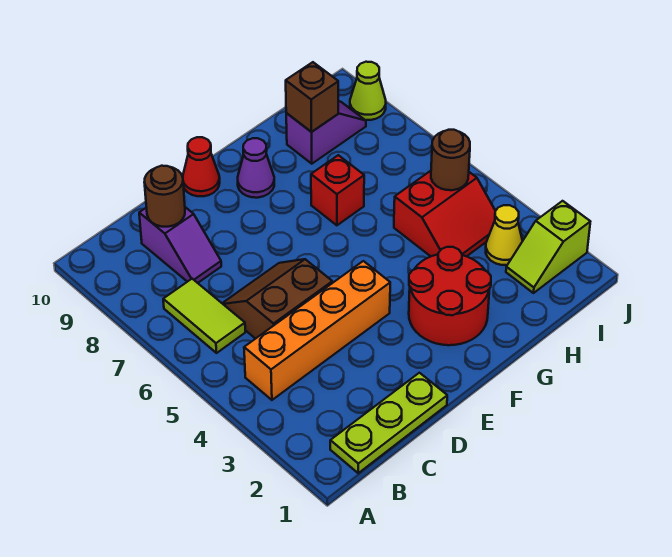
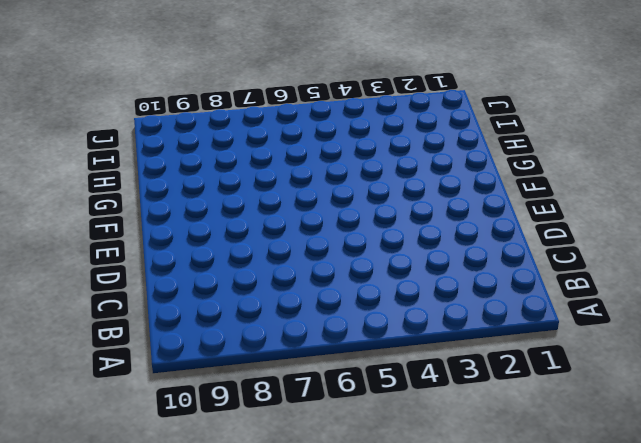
none -> lime 1x3 plate [330,373,447,473]
none -> orange 1x4 brick [244,261,390,400]
none -> lime 1x2 tile [163,279,245,353]

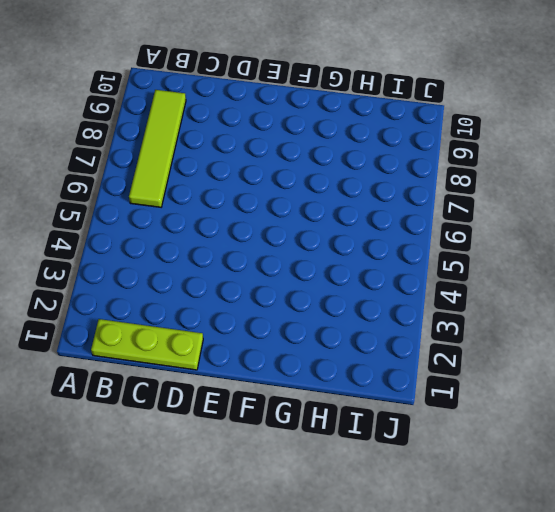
lime 1x4 tile [129,90,186,207] -> lime 1x2 tile [163,279,245,353]
none -> orange 1x4 brick [244,261,390,400]
none -> brown 2x2 slope [222,259,332,339]
none -> purple 1x2 slope [139,207,221,283]

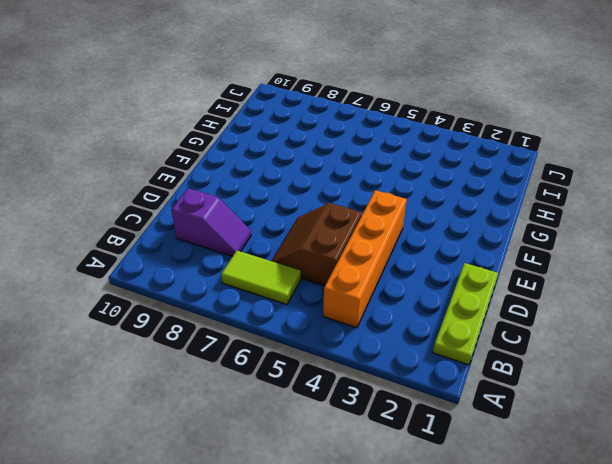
none -> red 1x1 cone [183,137,220,196]
none -> red 2x2 round brick [409,247,491,345]
none -> purple 1x1 cone [238,138,274,198]

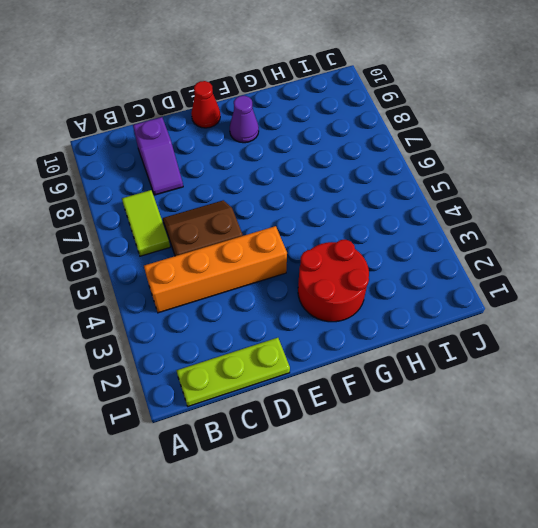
none -> red 1x1 brick [311,155,364,225]
none -> red 2x2 slope [394,171,495,256]
none -> purple 1x2 slope [286,101,366,164]

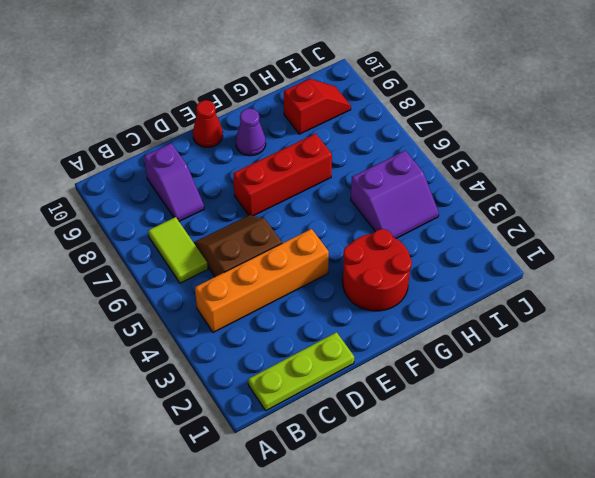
red 1x3 brick [233,134,332,216] -> red 1x1 brick [311,155,364,225]
purple 2x2 slope [351,151,439,239] -> red 2x2 slope [394,171,495,256]
red 1x2 slope [284,79,351,134] -> purple 1x2 slope [286,101,366,164]
none -> lime 1x2 slope [506,201,590,293]
none -> yellow 1x1 cone [486,205,522,265]
none -> lime 1x1 cone [350,62,386,120]

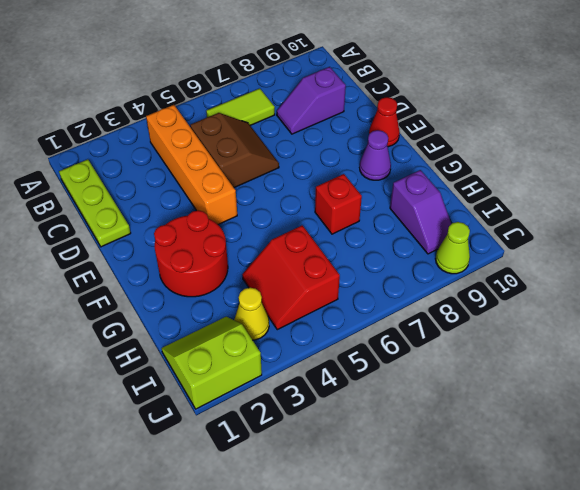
lime 2x2 slope [162,317,262,409] -> lime 1x2 slope [506,201,590,293]
none -> brown 1x1 round brick [144,166,185,227]
none -> brown 1x1 brick [286,62,338,132]
none -> brown 1x1 round brick [431,130,470,190]

